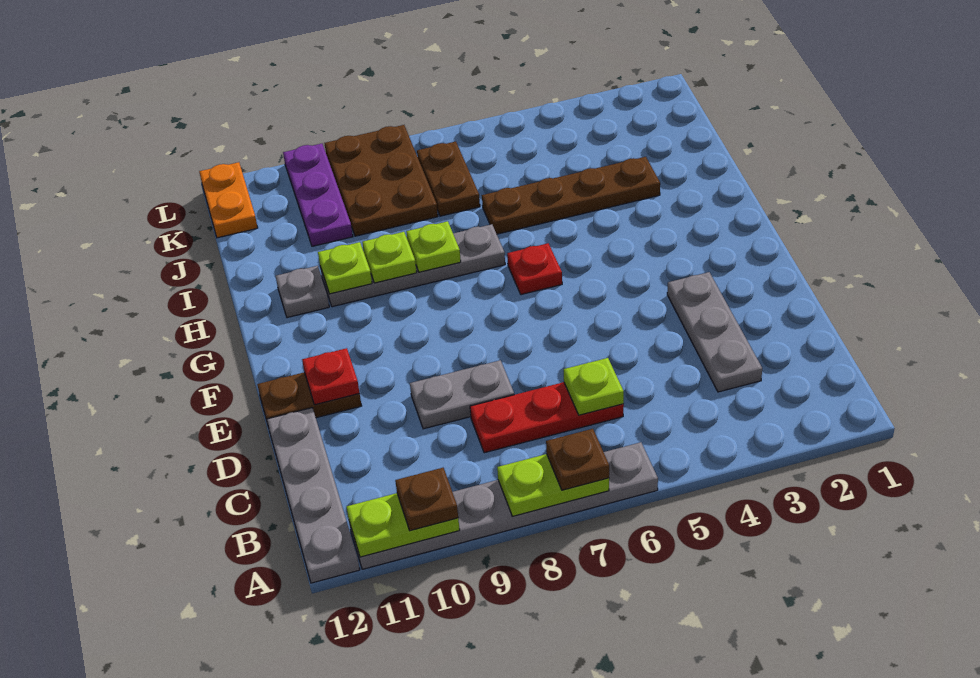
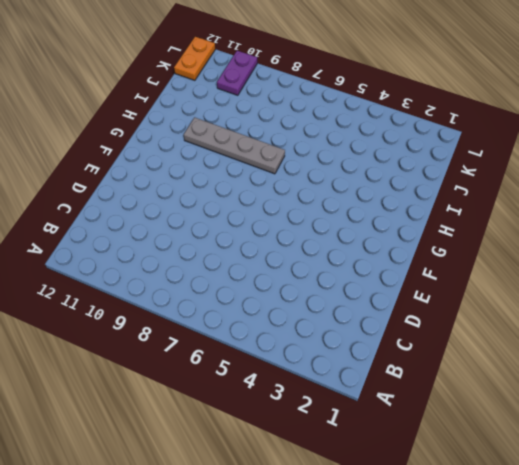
purple 1x2 plate [217,51,257,95] -> purple 1x3 plate [283,144,353,246]
none -> grey 1x6 plate [349,442,658,569]
none -> grey 1x4 plate [267,408,360,583]
none -> grey 1x3 plate [667,272,762,392]

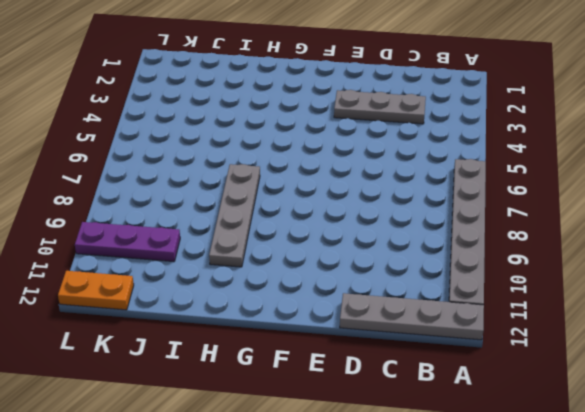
none -> red 1x3 plate [470,382,624,453]
none -> grey 1x2 plate [410,360,514,429]
none -> brown 1x2 plate [257,372,362,424]

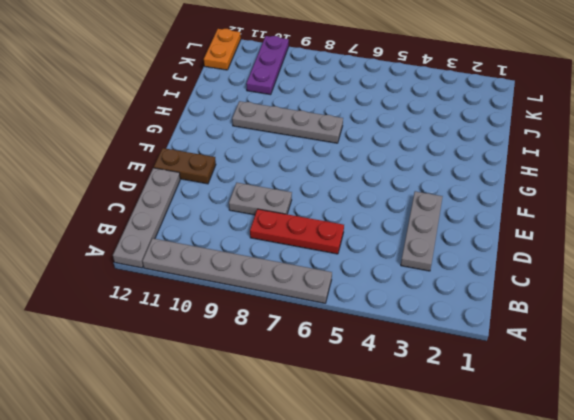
none -> red 1x1 plate [507,243,562,295]
none -> grey 1x1 plate [276,266,329,318]
none -> brown 1x4 plate [482,157,660,234]

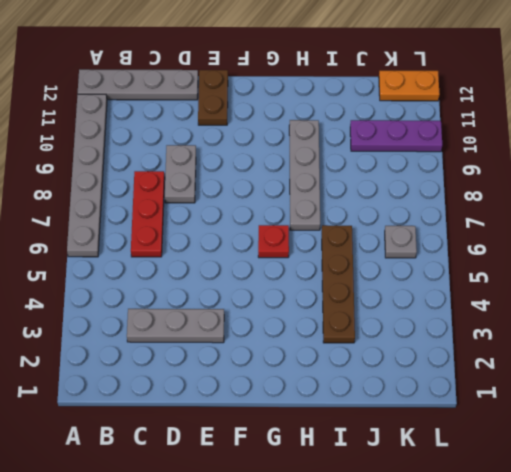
grey 1x1 plate [385,226,417,258] -> grey 1x1 plate moved to [276,266,329,318]
none -> brown 1x2 plate [417,142,480,216]
none -> brown 2x3 plate [324,125,438,236]
none -> lime 1x2 plate [497,454,609,516]

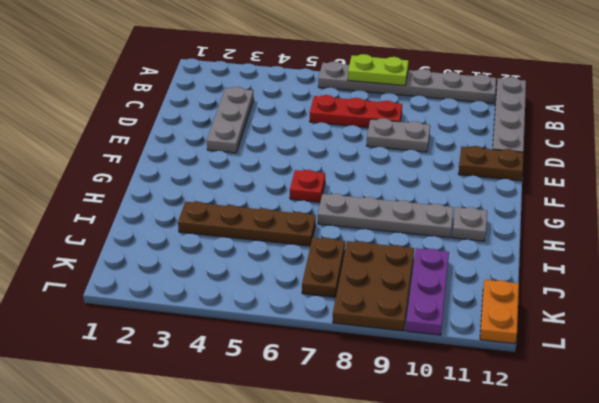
none -> lime 1x2 plate [347,493,460,557]
none -> lime 1x1 plate [564,358,624,415]
none -> red 1x1 plate [302,348,359,405]

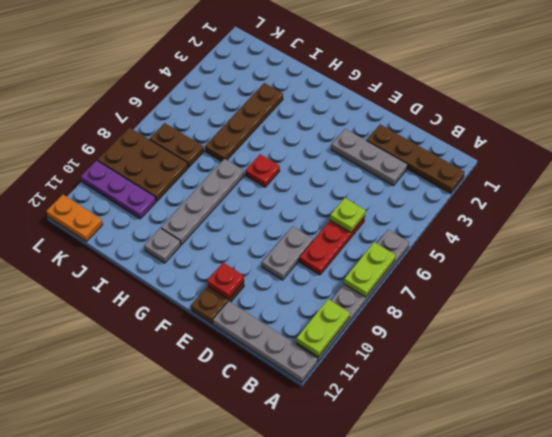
brown 1x4 plate [367,125,465,193] -> none
none -> lime 1x1 plate [406,221,461,272]
none -> lime 1x1 plate [362,232,417,283]
none -> lime 1x1 plate [318,242,372,294]

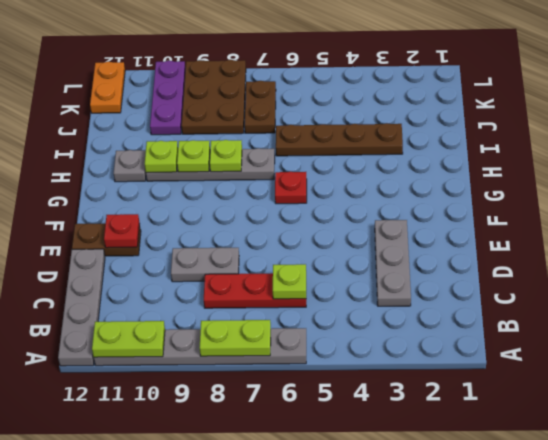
none -> brown 1x1 plate [546,429,609,490]
none -> brown 1x1 plate [395,468,458,531]

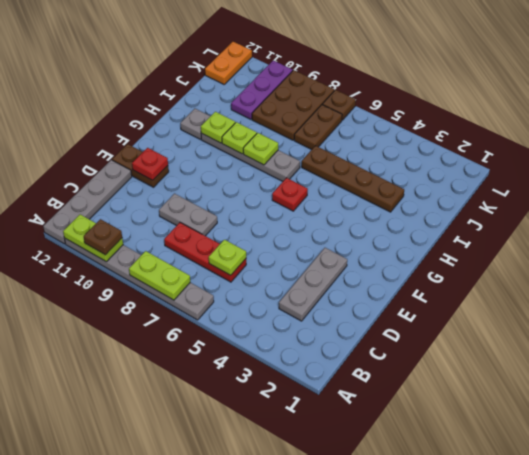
brown 1x1 plate [322,90,356,120] -> brown 1x1 plate moved to [546,429,609,490]

